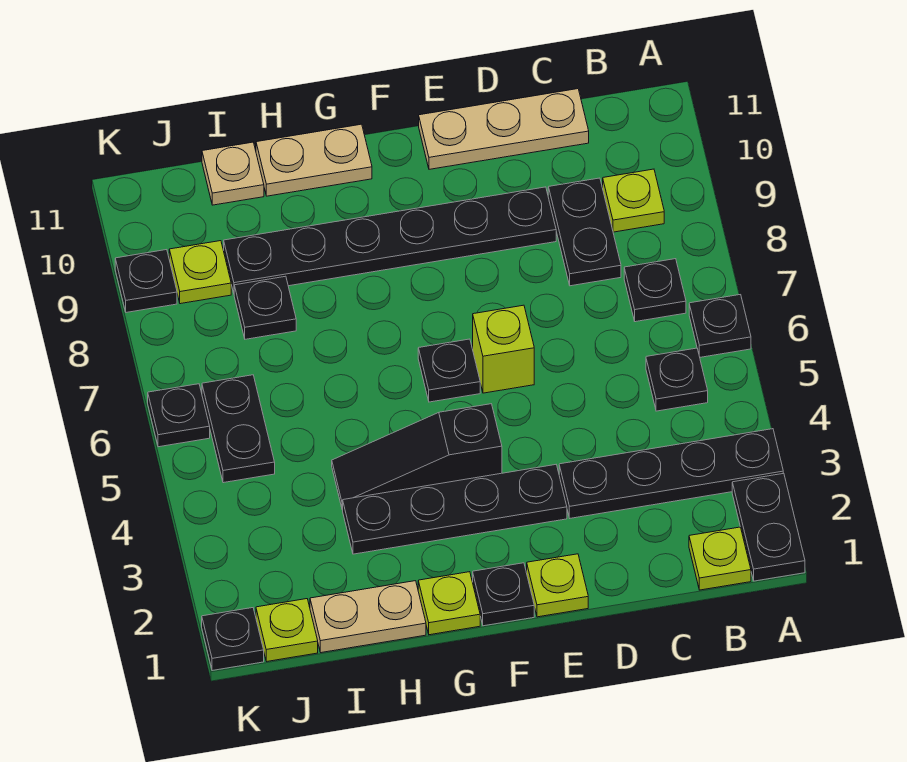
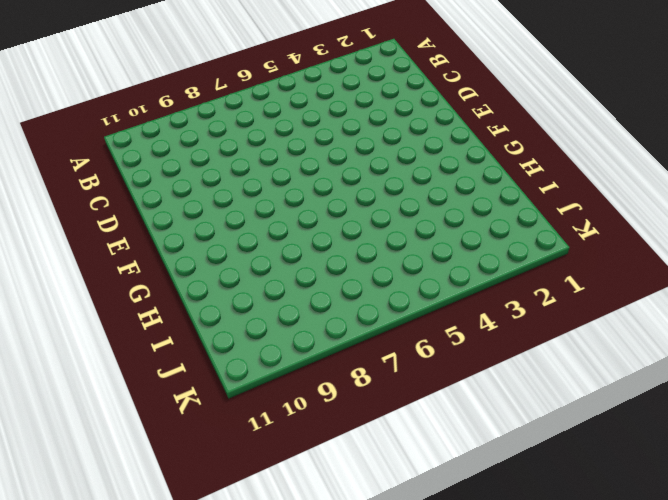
none -> black 1x2 plate [732,473,805,581]
none -> black 1x4 plate [559,429,783,518]
none -> black 1x1 plate [689,295,751,357]

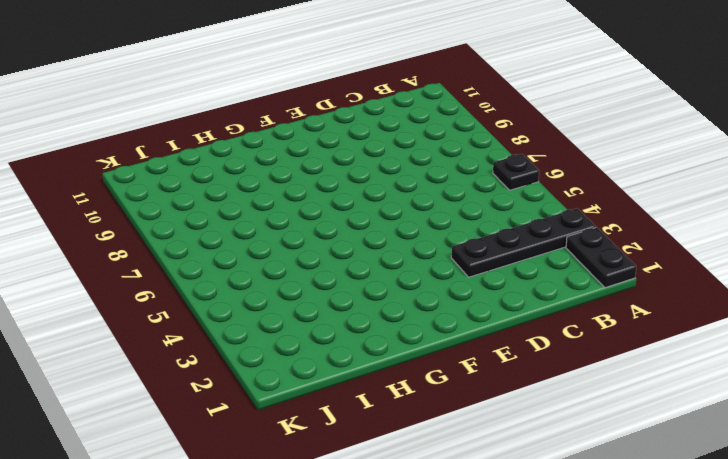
none -> lime 1x1 plate [689,527,751,590]
none -> black 1x1 plate [646,348,708,411]
none -> black 1x1 plate [624,259,686,322]

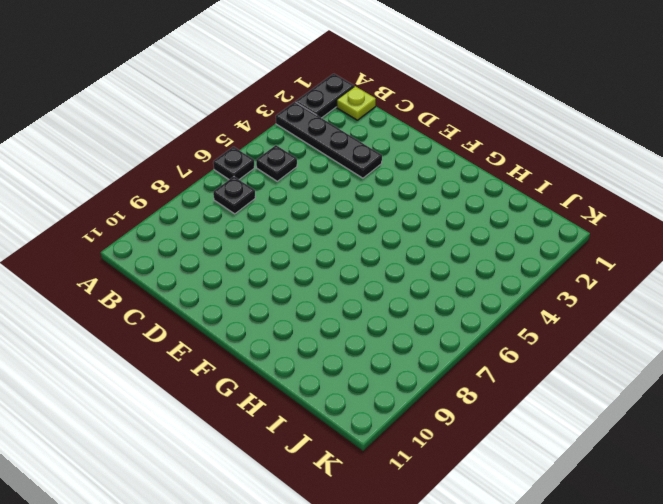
none -> lime 1x1 plate [603,169,664,232]
none -> black 1x2 plate [548,178,621,286]
none -> tan 1x3 plate [419,89,589,169]

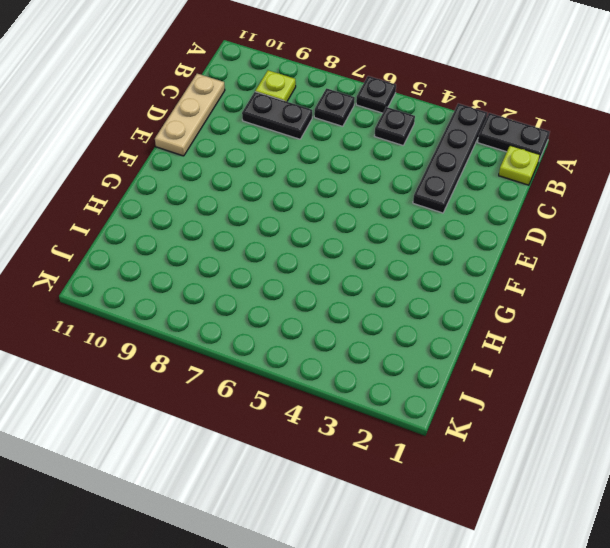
none -> black 1x6 plate [224,187,556,293]
none -> lime 1x1 plate [527,554,588,617]
none -> black 1x4 plate [343,465,567,554]

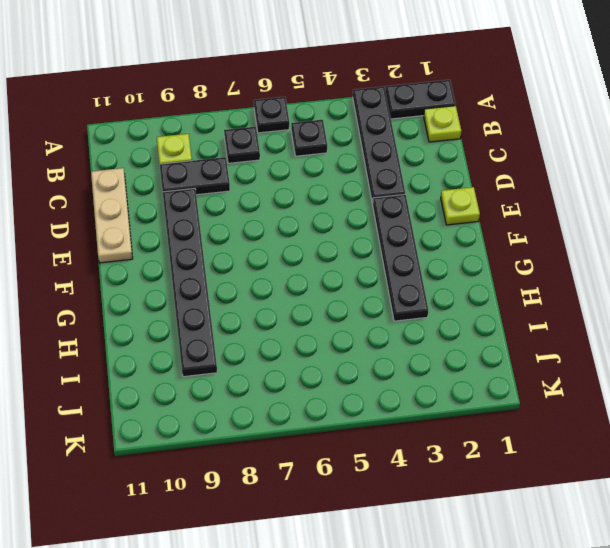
none -> lime 1x1 brick [473,305,534,393]
none -> black 1x1 plate [473,563,534,626]
none -> black 1x3 slope [332,404,502,509]

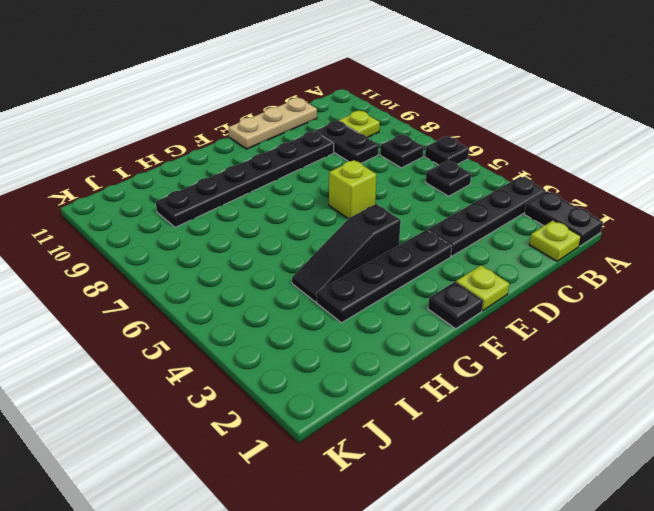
none -> black 1x1 plate [418,339,480,402]
none -> lime 1x1 plate [418,572,480,635]
none -> tan 1x2 plate [256,124,372,196]

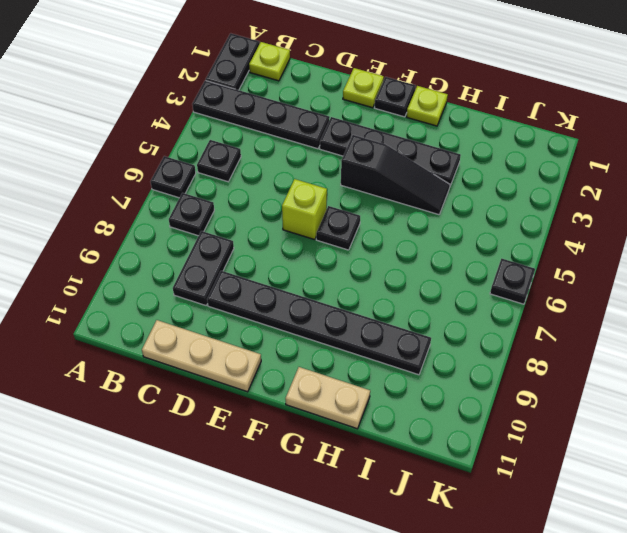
none -> lime 1x1 plate [603,169,664,232]
none -> tan 1x2 plate [310,581,426,653]
none -> black 1x1 plate [234,276,296,339]

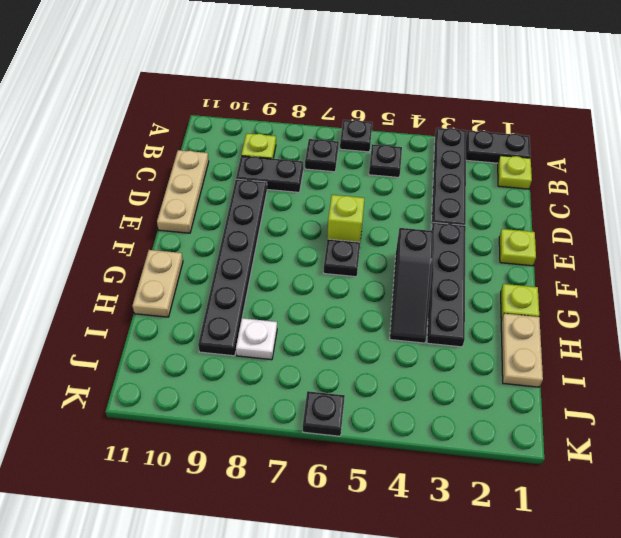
white 1x1 plate [236,318,277,360] -> black 1x1 plate [234,276,296,339]
none -> black 1x1 plate [473,563,534,626]
none -> tan 1x1 plate [202,142,264,205]
none -> lime 1x1 plate [256,599,318,662]

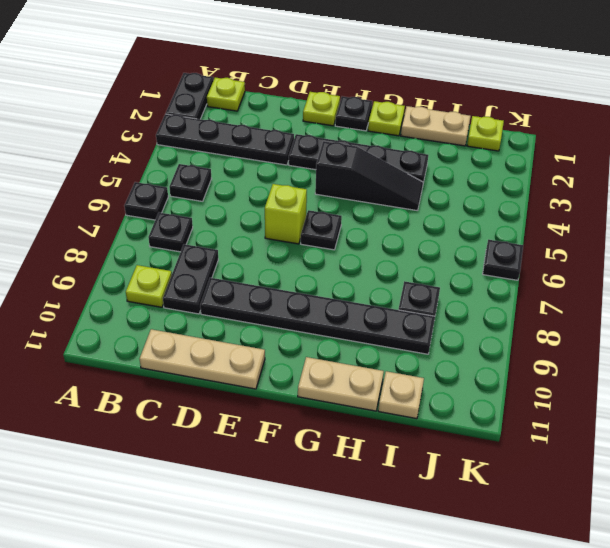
none -> black 1x2 plate [202,375,275,483]
none -> lime 1x1 plate [169,241,231,304]
none -> black 1x1 plate [202,608,264,671]

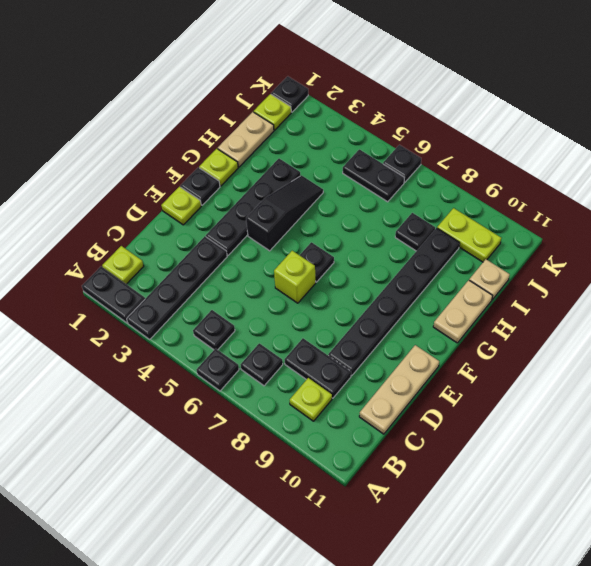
lime 1x2 plate [437,208,501,262] -> lime 1x1 plate [169,241,231,304]
none -> black 1x1 plate [115,250,177,312]

